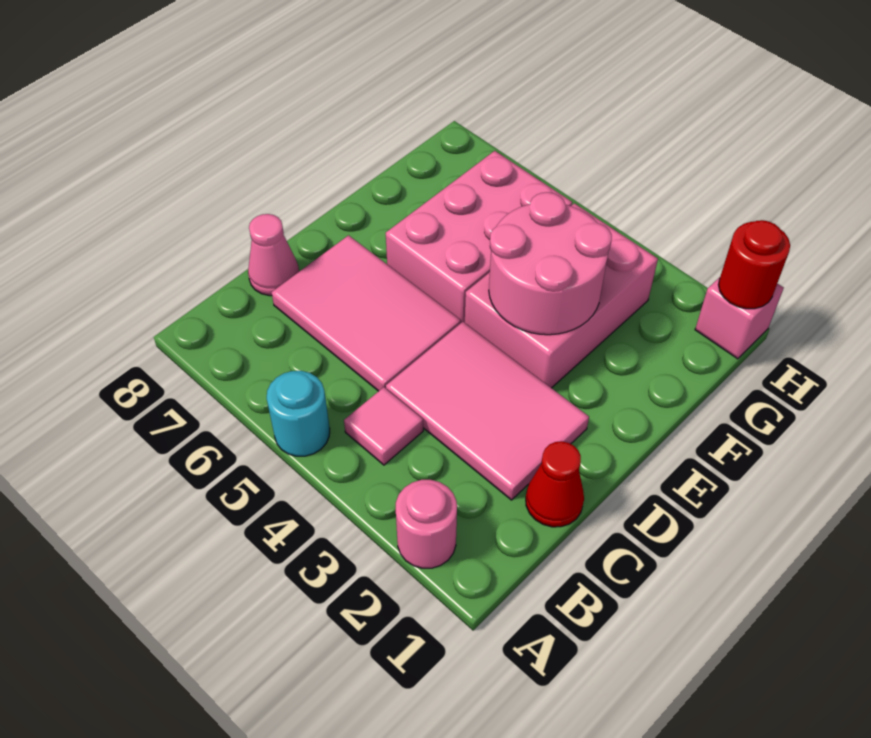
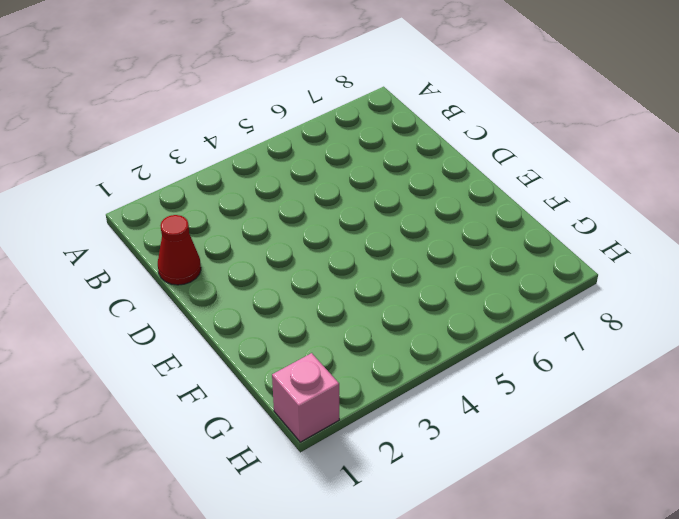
none -> pink 1x1 round brick [396,480,457,568]
none -> cyan 1x1 round brick [267,371,330,456]
none -> pink 1x1 tile [344,387,423,465]

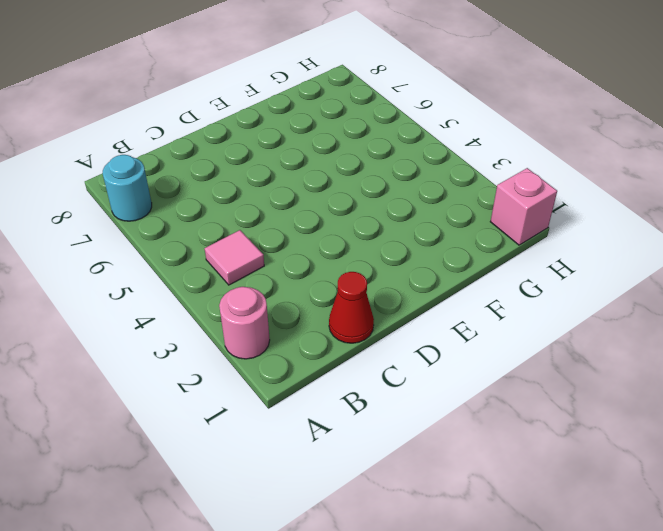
cyan 1x1 round brick [103,155,152,221] -> cyan 1x1 round brick moved to [267,371,330,456]
none -> pink 2x3 tile [386,322,589,500]
none -> pink 2x3 tile [272,235,461,391]
none -> pink 1x1 cone [248,214,299,296]

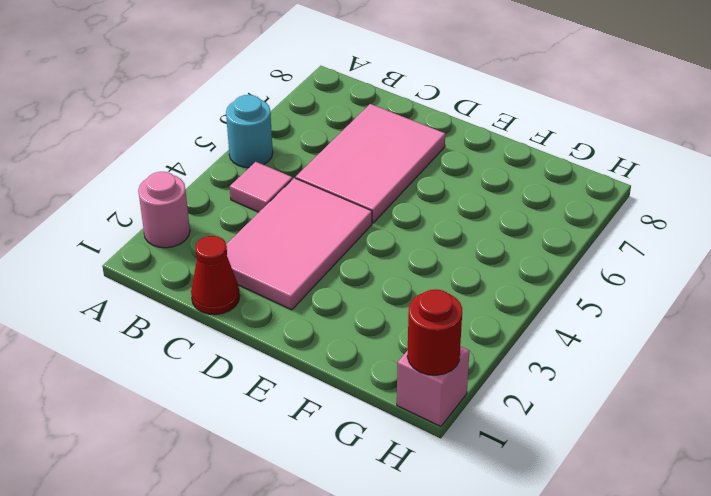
none -> pink 1x1 cone [248,214,299,296]
none -> pink 2x3 brick [465,203,658,388]
none -> pink 2x3 brick [386,151,572,323]

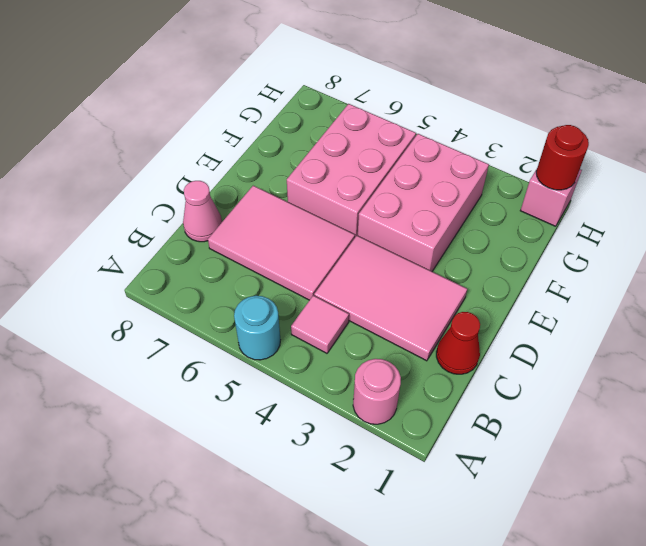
none -> pink 2x2 round brick [489,192,612,335]

